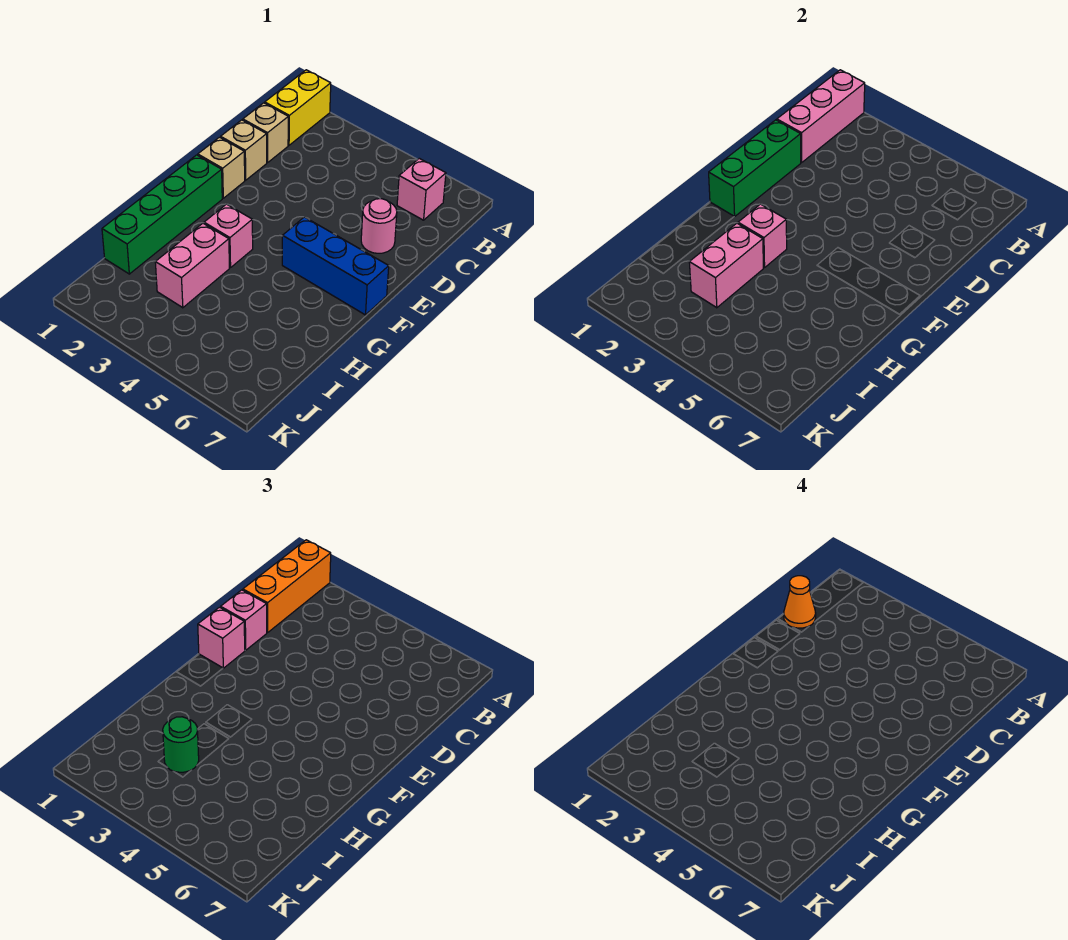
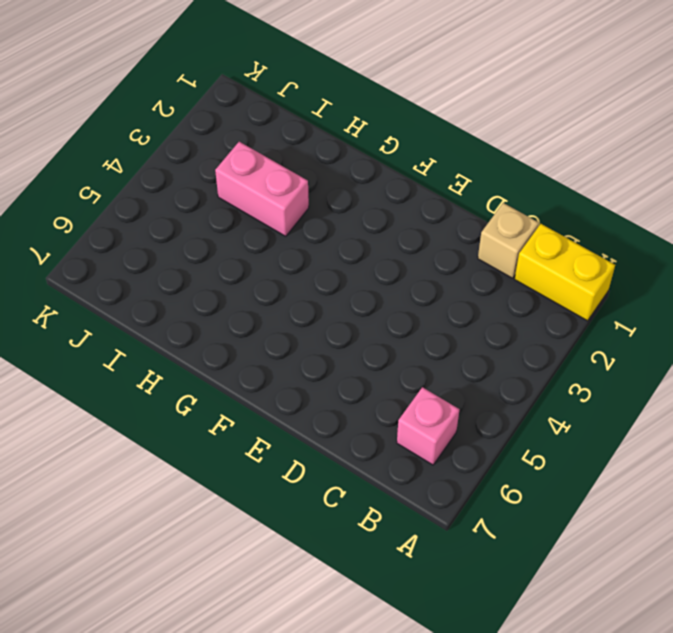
none -> tan 1x1 brick [221,120,267,180]
none -> pink 1x1 round brick [361,199,397,253]
none -> tan 1x1 brick [198,137,245,198]

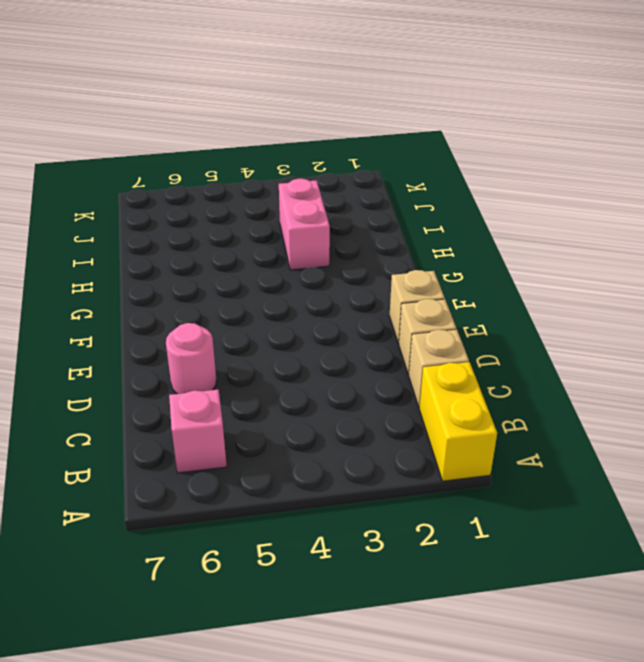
none -> green 1x4 brick [102,155,222,274]
none -> blue 1x3 brick [282,217,389,315]
none -> pink 1x1 brick [204,204,253,268]

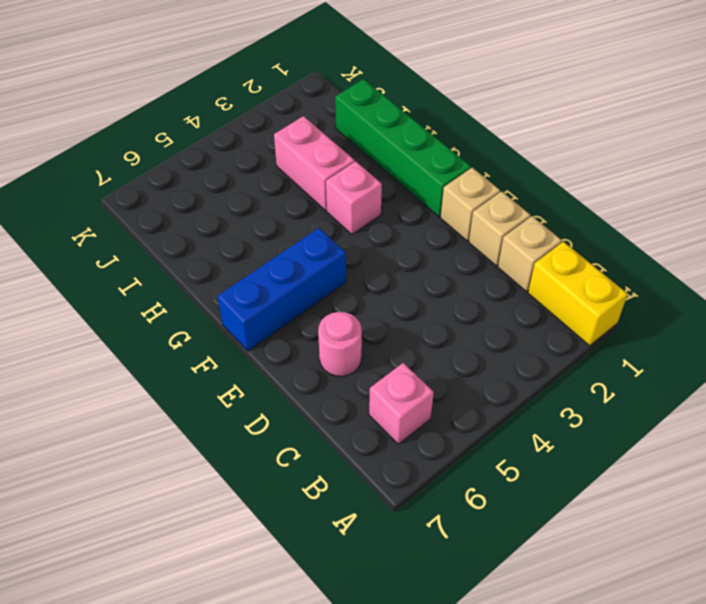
none -> pink 1x3 brick [777,70,865,163]
none -> green 1x3 brick [709,120,801,217]
none -> pink 1x1 brick [738,204,787,268]

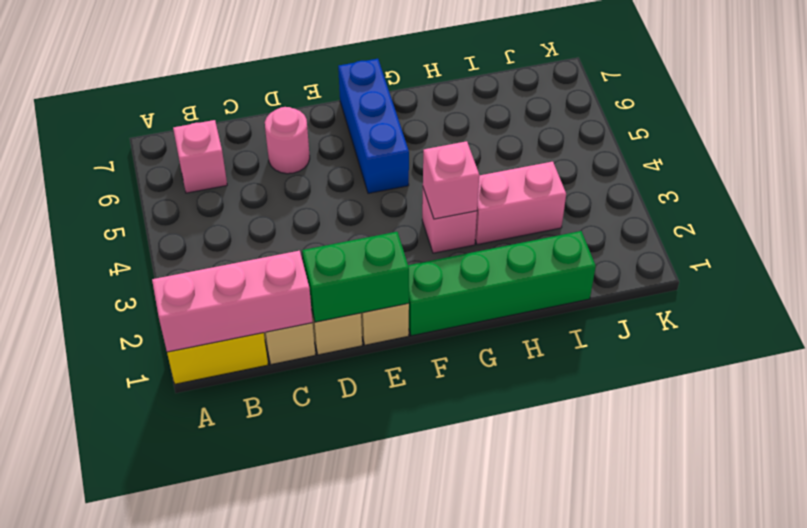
green 1x2 brick [302,232,409,322] -> green 1x3 brick [709,120,801,217]
none -> pink 1x2 brick [689,223,763,308]
none -> orange 1x3 brick [243,540,331,633]
none -> pink 1x1 brick [221,590,267,650]

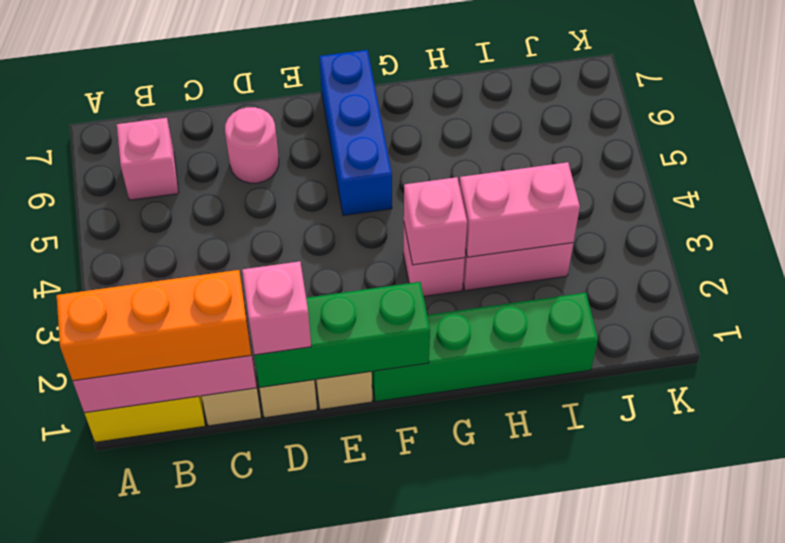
none -> pink 1x1 brick [198,607,245,668]
none -> green 1x1 round brick [163,717,199,772]
none -> orange 1x1 cone [784,576,816,628]

